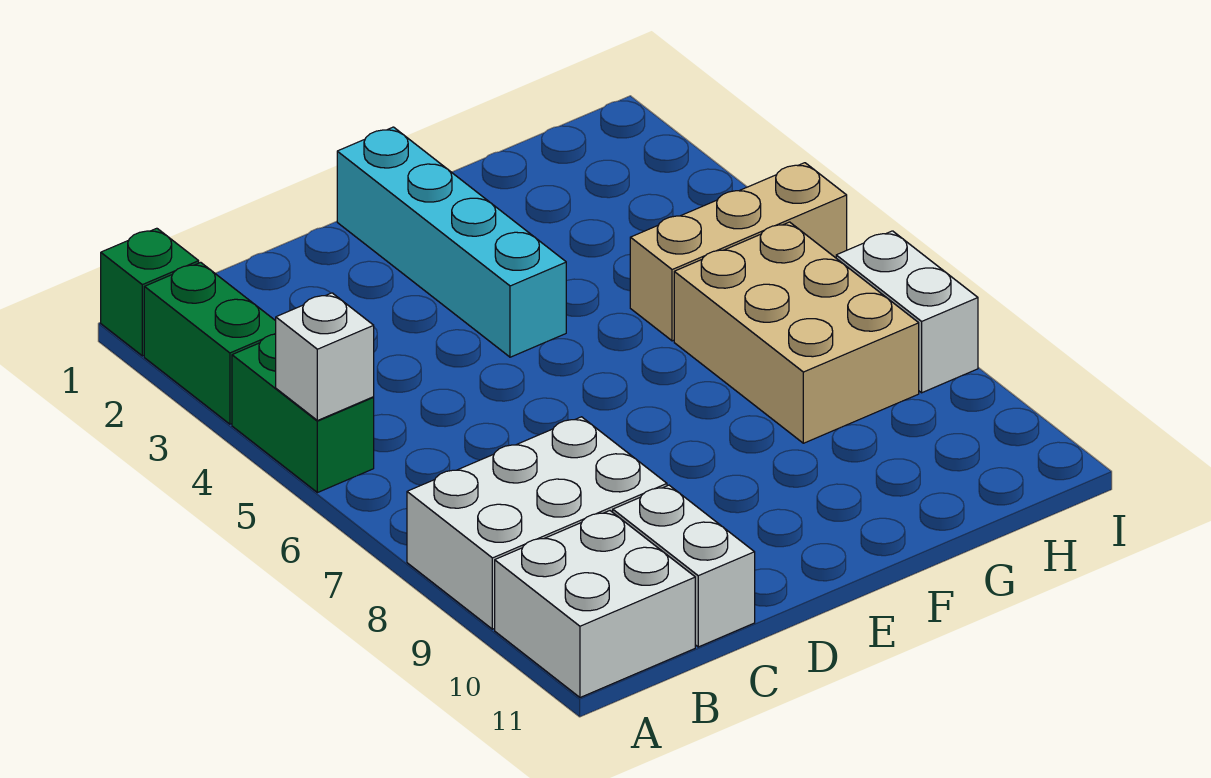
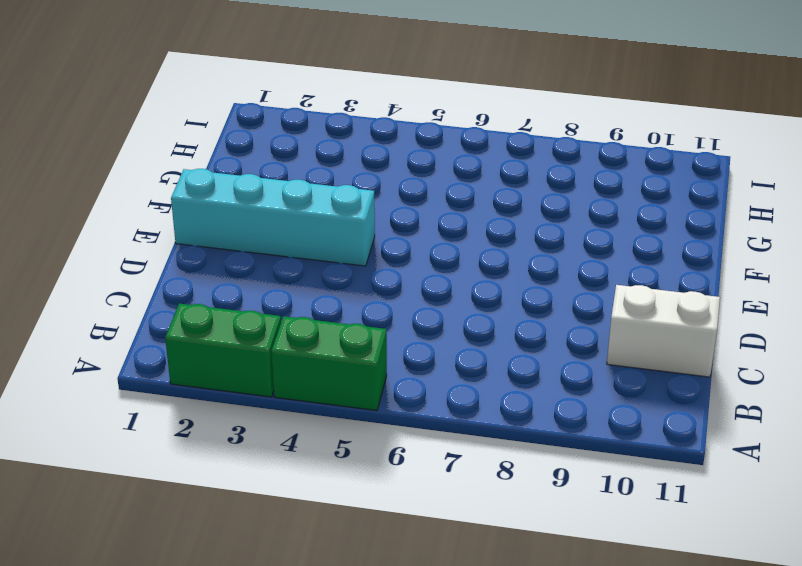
none -> green 1x1 brick [101,228,199,356]
none -> white 2x3 brick [407,417,667,629]

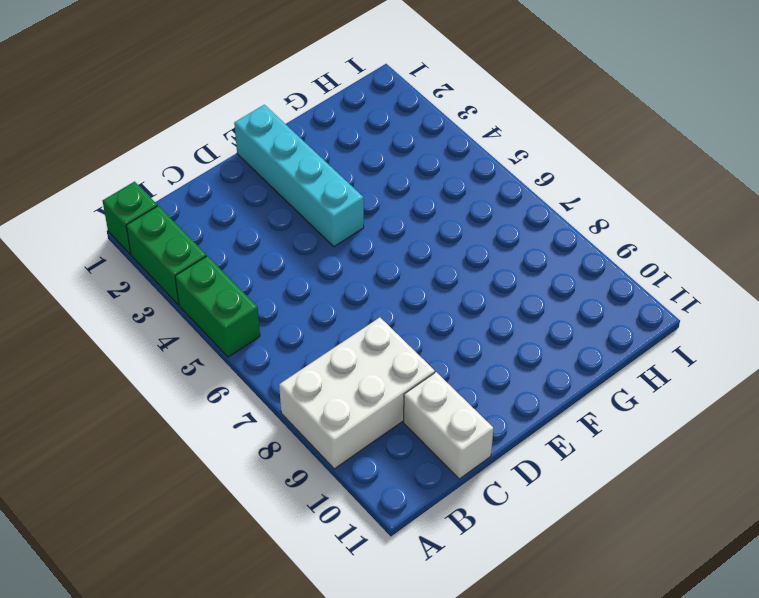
none -> white 2x2 brick [495,511,695,697]
none -> tan 1x3 brick [630,163,847,341]

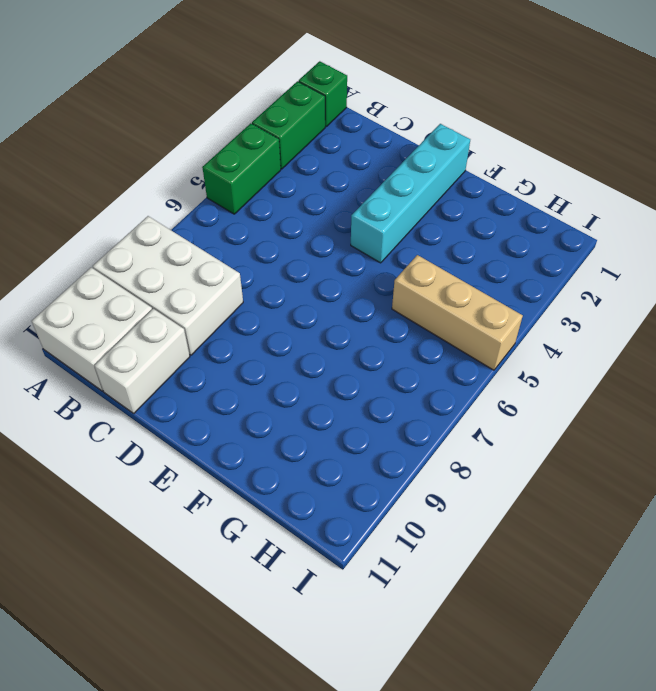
none -> tan 2x3 brick [674,222,919,443]
none -> white 1x2 brick [836,231,978,393]

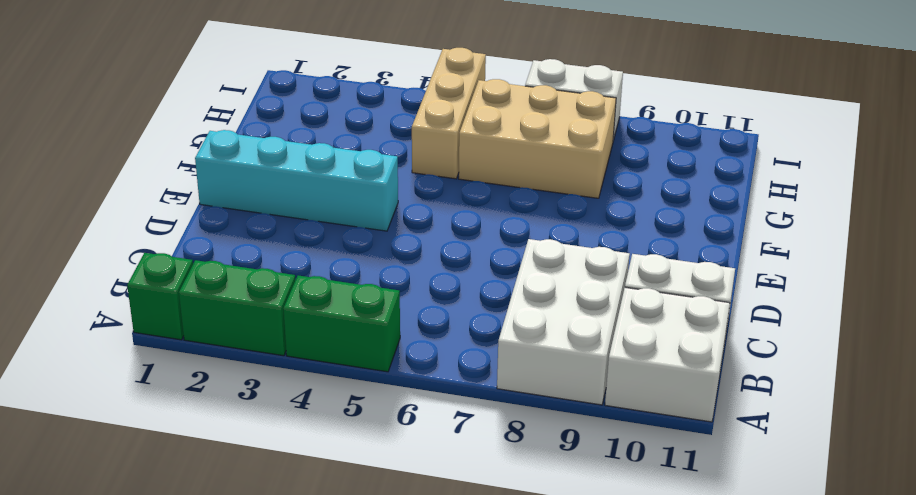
none -> white 1x1 brick [276,293,374,421]

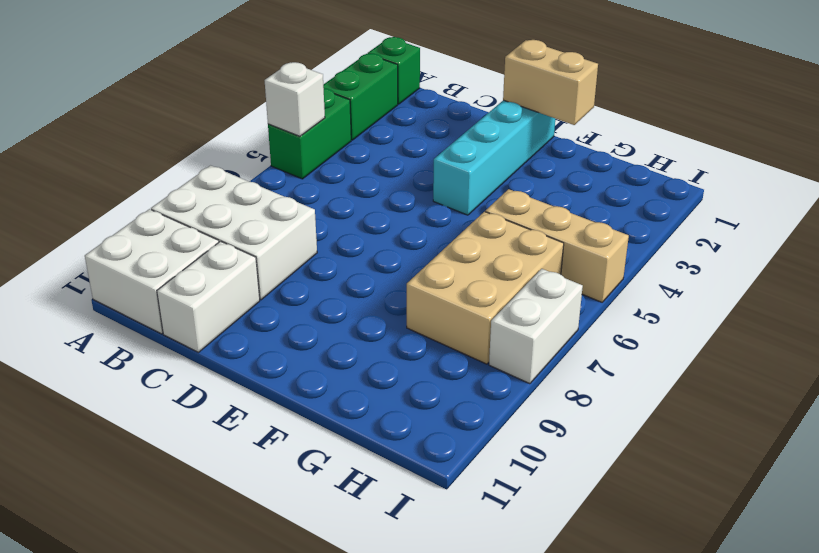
tan 1x2 brick [503,40,598,125] -> none

